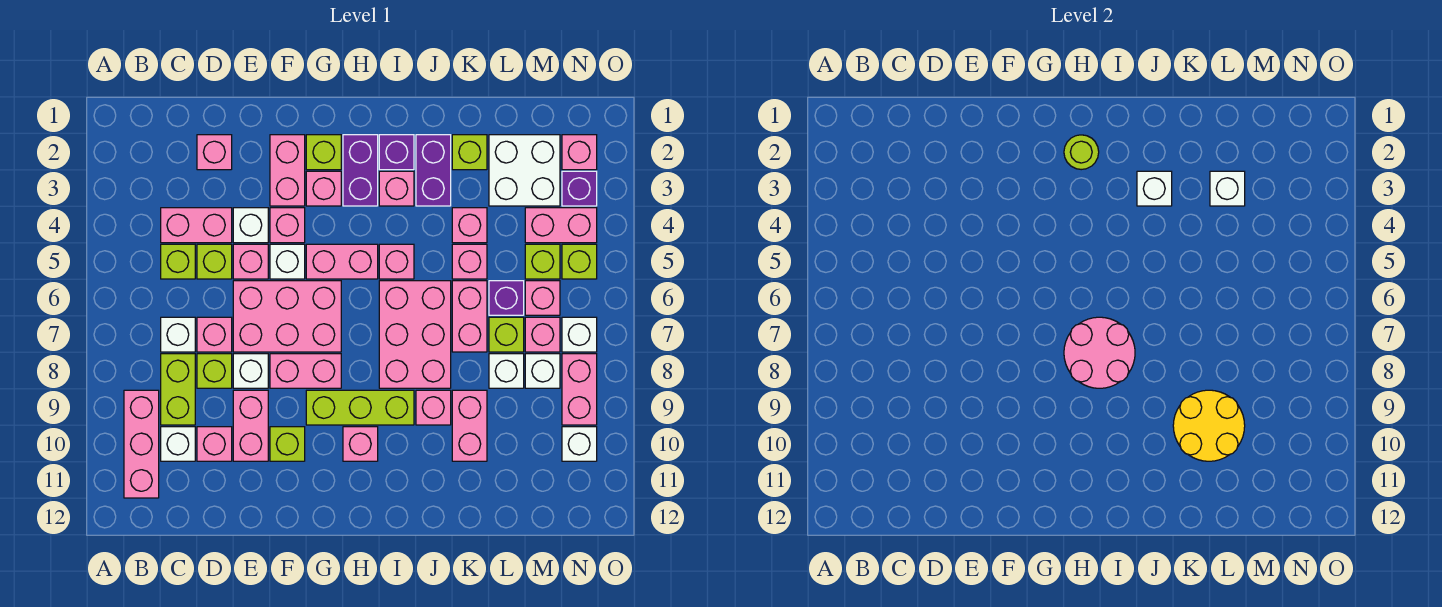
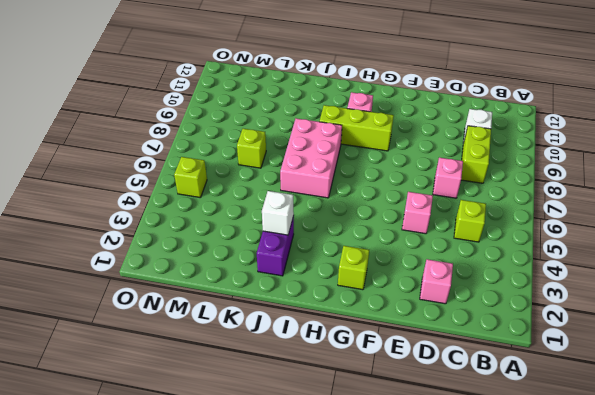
none -> pink 1x3 brick [124,390,159,498]
none -> pink 1x2 brick [161,208,232,243]
none -> white 1x1 brick [161,317,195,352]
none -> lime 1x1 brick [197,244,232,279]

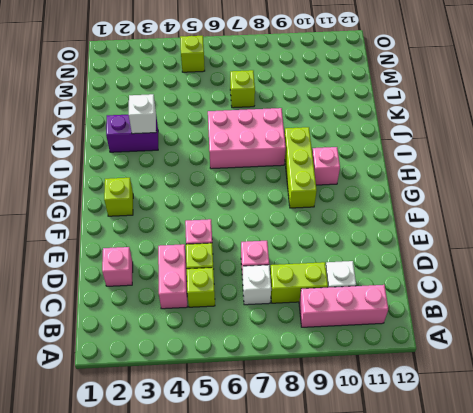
none -> lime 1x1 brick [197,354,232,388]
none -> pink 1x1 brick [197,427,232,461]
none -> white 1x1 brick [233,208,268,243]
none -> pink 2x3 brick [233,281,341,352]

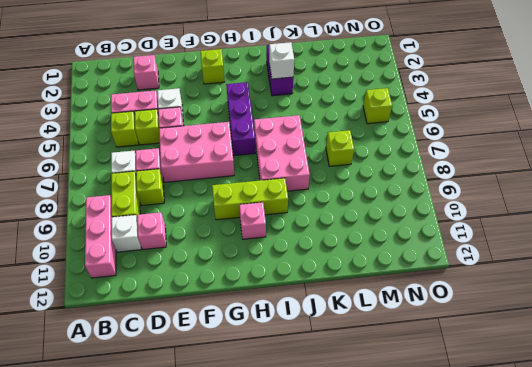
purple 1x3 brick [226,82,256,156] -> pink 1x2 brick [306,244,378,279]
none -> white 1x1 brick [233,354,268,388]
none -> pink 1x2 brick [233,390,268,461]
none -> pink 1x2 brick [270,135,305,206]
none -> pink 1x1 brick [270,208,305,243]

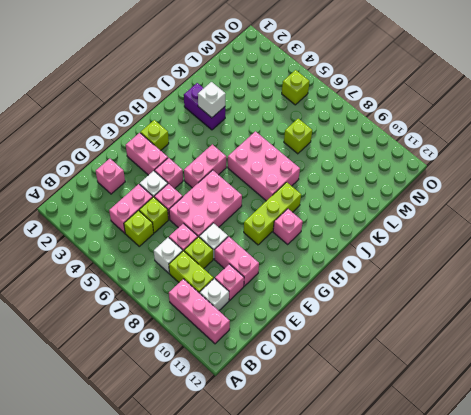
none -> white 1x1 brick [270,244,305,279]
none -> pink 1x2 brick [270,354,341,388]
none -> lime 1x1 brick [270,427,305,461]
none -> pink 1x1 brick [306,171,341,206]

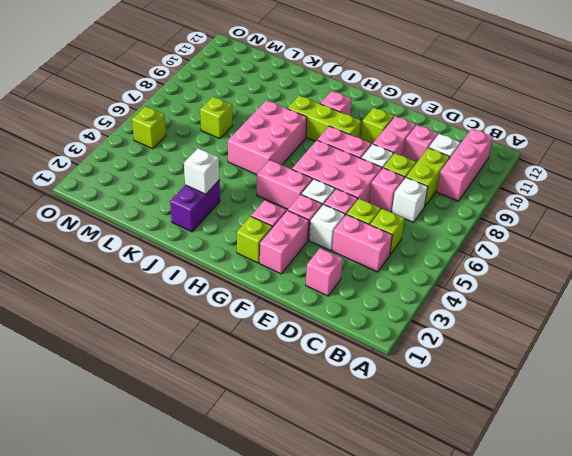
none -> purple 1x2 brick [343,135,378,206]
none -> purple 1x1 brick [379,135,414,170]
none -> pink 1x1 brick [379,171,414,206]
none -> pink 1x1 brick [379,244,414,279]

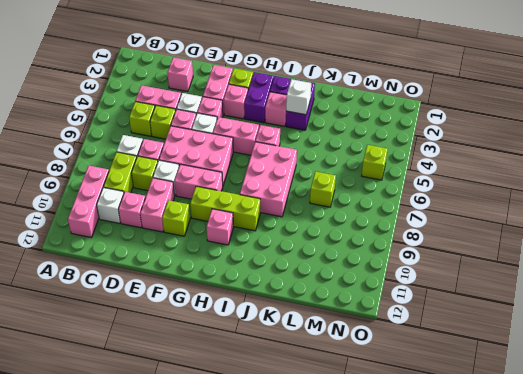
none -> pink 1x1 brick [416,390,451,425]
none -> lime 1x1 brick [452,135,487,170]
none -> pink 1x1 brick [452,208,487,243]
none -> pink 1x1 brick [452,244,487,279]

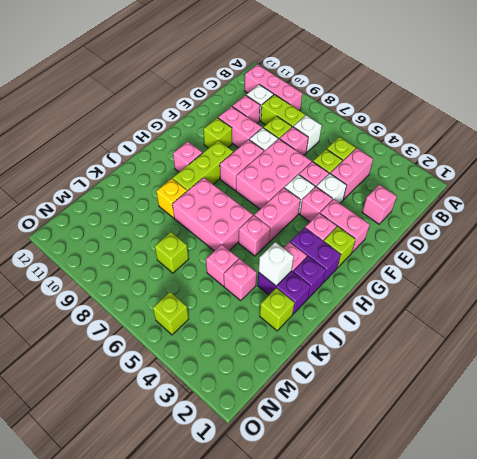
yellow 1x1 brick [156,179,187,218] -> pink 1x1 brick [416,390,451,425]
none -> pink 1x2 brick [452,281,487,352]
none -> pink 1x2 brick [452,390,487,461]
none -> white 2x2 brick [489,135,560,206]
none -> purple 1x1 brick [489,281,524,315]

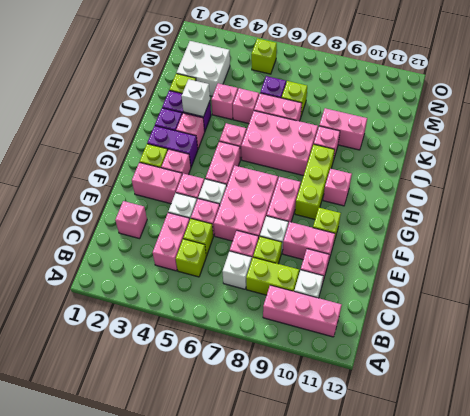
none -> white 1x1 brick [489,354,524,388]
none -> pink 1x2 brick [525,208,597,243]
none -> lime 1x1 brick [525,244,560,279]
none -> pink 1x1 brick [525,281,560,315]

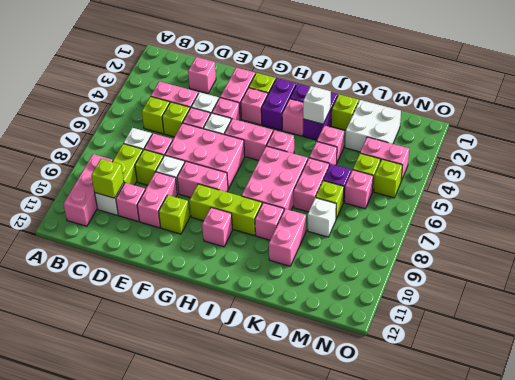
lime 1x1 brick [91,159,124,198] -> none
none -> pink 1x1 brick [525,317,560,352]
none -> white 1x1 brick [525,354,560,388]
none -> pink 1x1 brick [562,135,597,170]
none -> purple 1x1 brick [562,171,597,206]

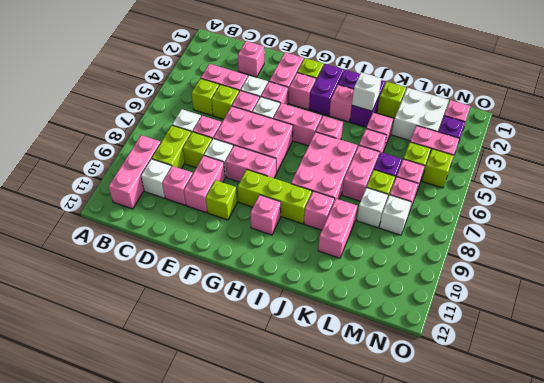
none -> white 1x1 brick [562,317,597,352]
none -> pink 1x2 brick [562,354,597,425]
none -> white 1x1 brick [562,427,597,461]
none -> lime 1x1 round brick [1064,135,1099,170]

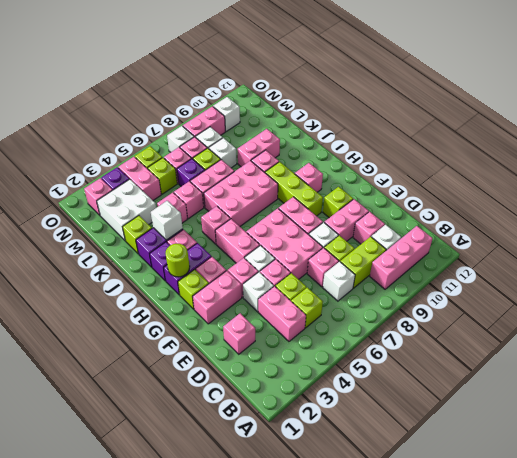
none -> pink 2x2 round brick [1064,317,1135,388]
none -> yellow 2x2 round brick [1173,390,1245,461]
none -> white 1x1 brick [1210,171,1245,206]

